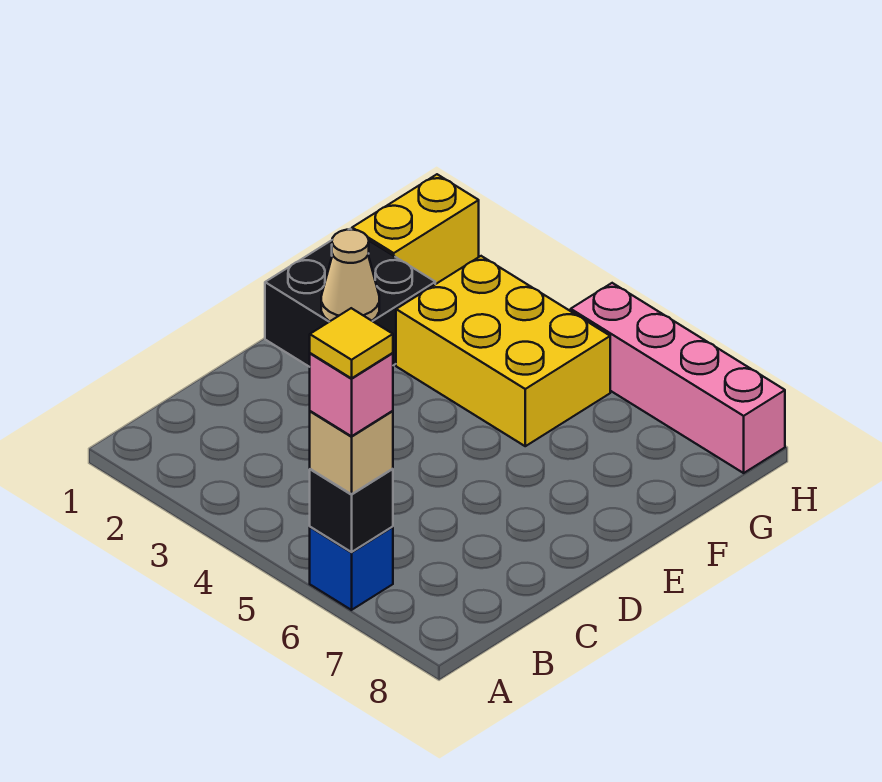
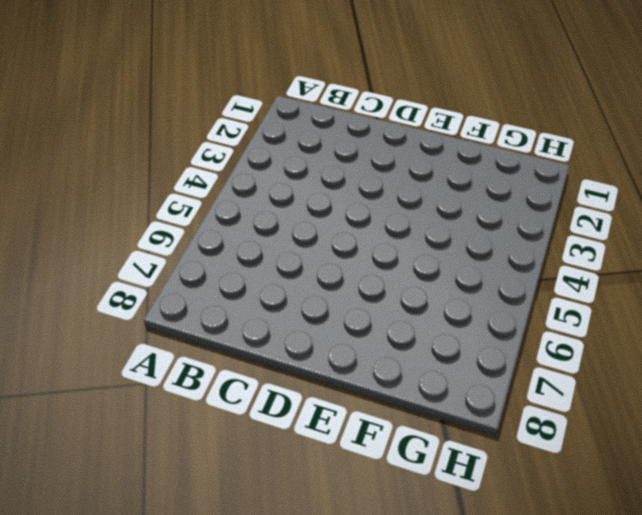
none -> blue 1x1 brick [310,527,393,610]
none -> black 2x2 brick [265,229,435,367]

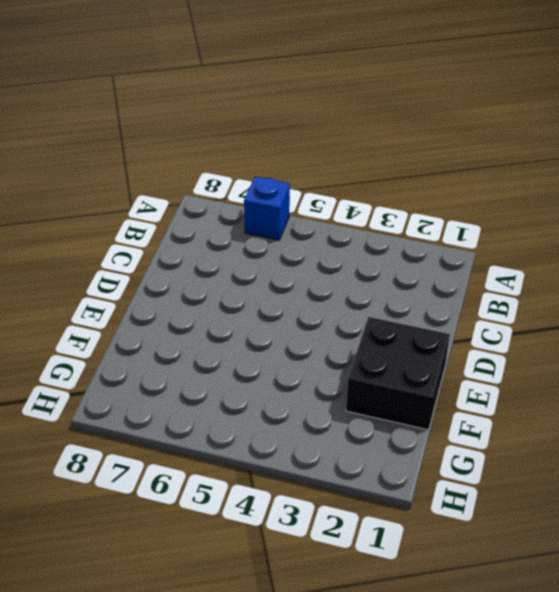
none -> yellow 2x3 brick [396,256,610,446]
none -> yellow 1x2 brick [352,174,479,284]

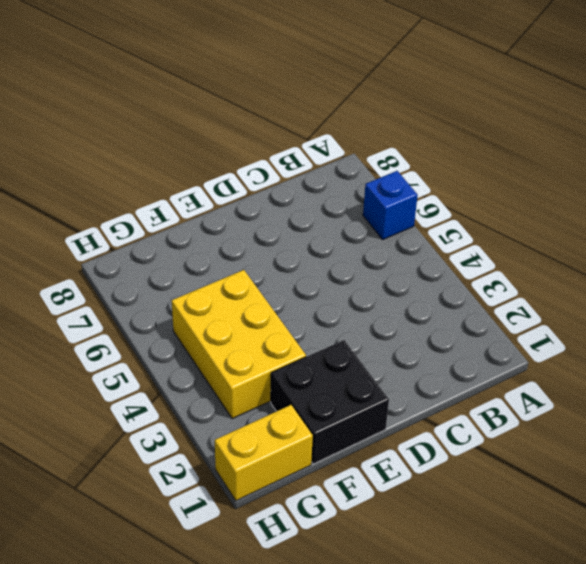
none -> pink 1x4 brick [571,283,785,473]
none -> black 1x1 brick [310,469,393,552]

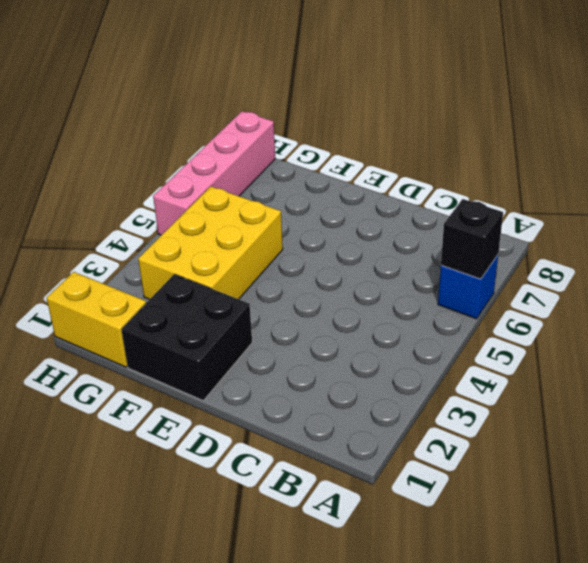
none -> tan 1x1 cone [321,230,379,321]
none -> tan 1x1 brick [310,411,393,494]

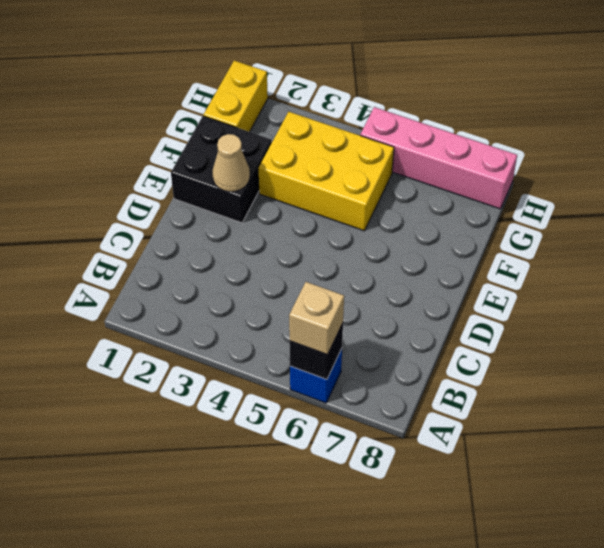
none -> pink 1x1 brick [310,353,393,436]
none -> yellow 1x1 tile [310,308,393,378]

